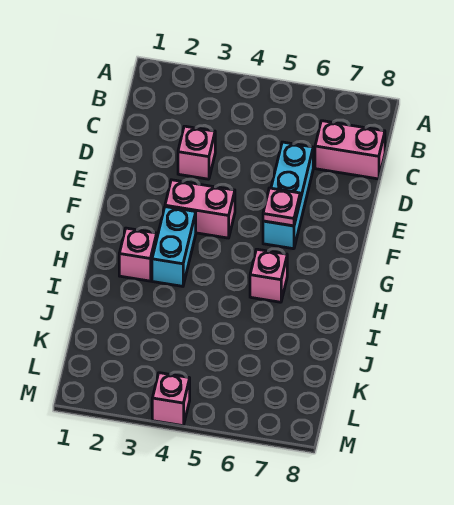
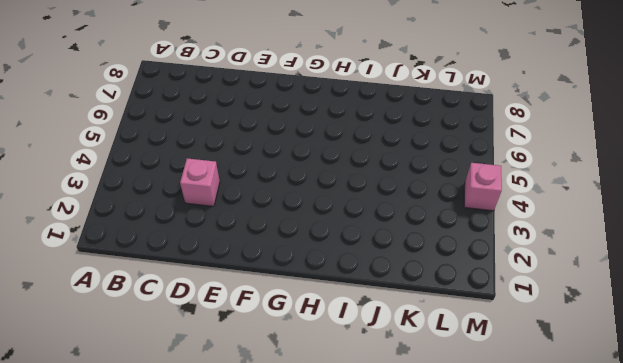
none -> pink 1x2 brick [315,121,385,179]
none -> cyan 1x3 brick [263,142,313,249]

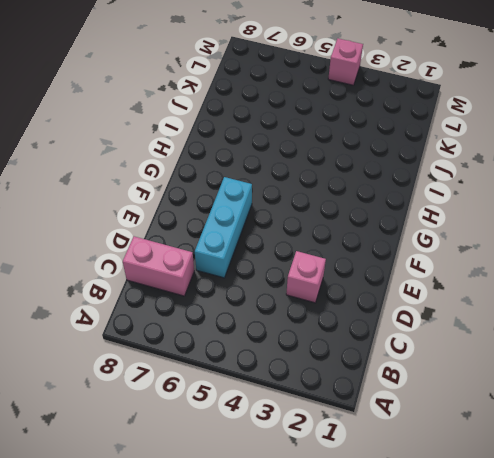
none -> pink 1x2 brick [165,180,235,238]
none -> cyan 1x2 brick [152,207,196,286]

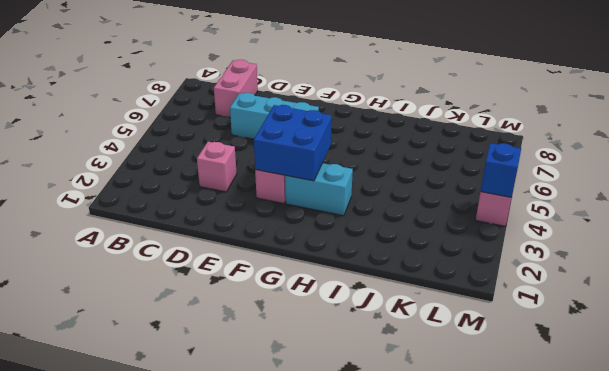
blue 2x2 brick [254,105,332,181] -> none
blue 1x1 brick [481,143,521,197] -> none
none -> pink 1x1 brick [119,228,157,281]
none -> pink 1x1 brick [250,249,287,302]

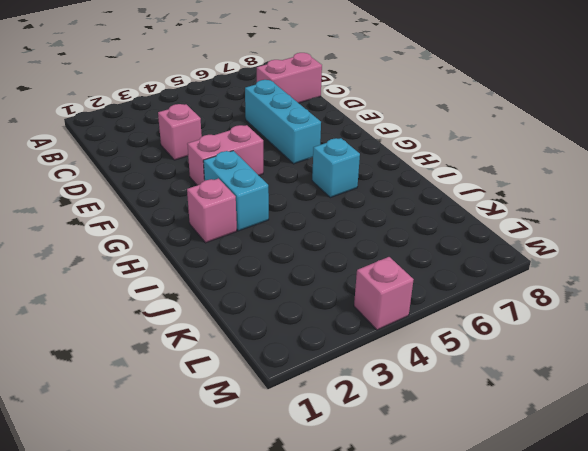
cyan 1x1 brick [312,138,360,198] -> pink 1x1 brick [250,249,287,302]
none -> pink 1x1 plate [263,188,300,226]

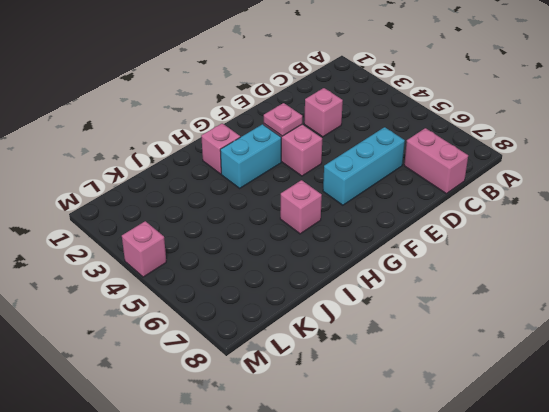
pink 1x1 plate [264,103,302,136] -> pink 1x1 plate moved to [263,188,300,226]

